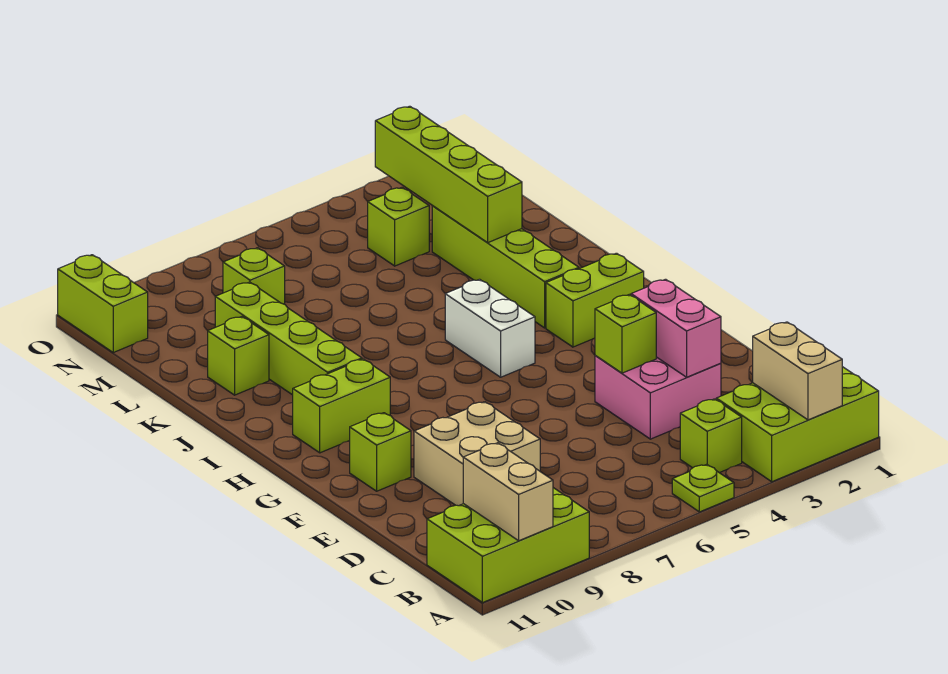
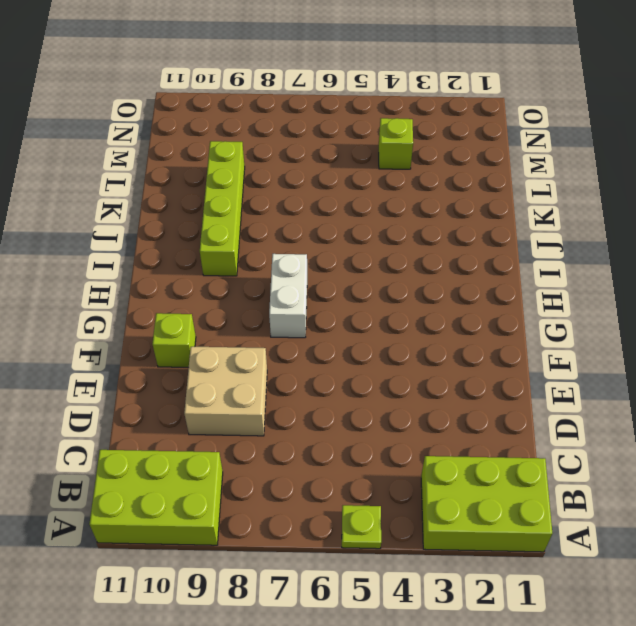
white 1x2 brick [269,254,307,338] -> white 1x2 brick moved to [445,279,535,377]
none -> lime 1x1 brick [680,399,742,473]
none -> pink 2x2 brick [595,355,721,439]
none -> lime 1x2 brick [546,253,644,347]

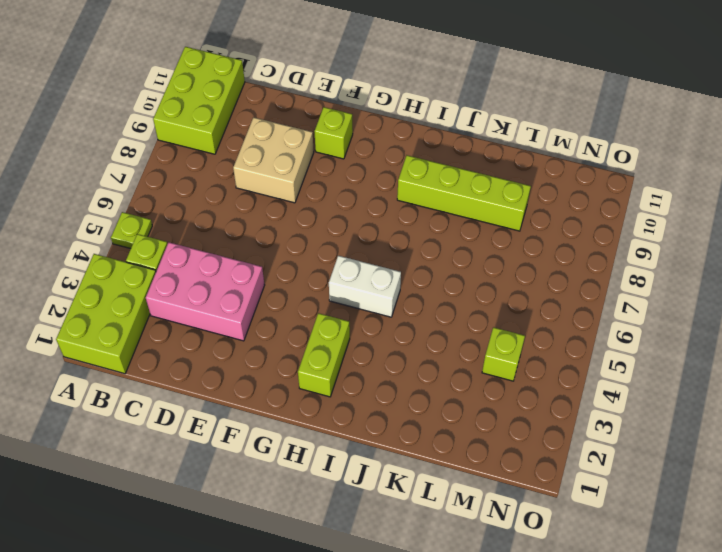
pink 2x3 brick [146,242,265,341] -> pink 2x2 brick [595,355,721,439]
none -> lime 1x2 brick [293,359,390,453]
none -> lime 1x4 brick [432,206,579,328]
none -> lime 1x1 brick [208,317,269,395]

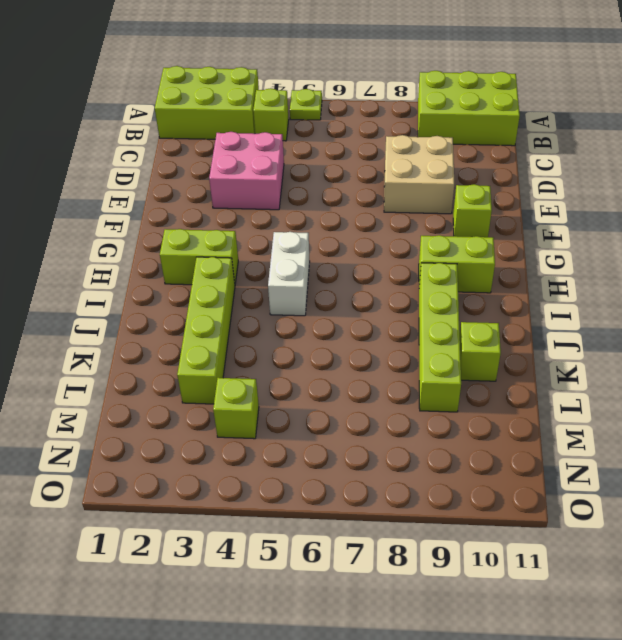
none -> lime 1x1 brick [223,248,285,304]
none -> lime 1x2 brick [58,255,148,352]
none -> tan 1x2 brick [753,322,842,420]

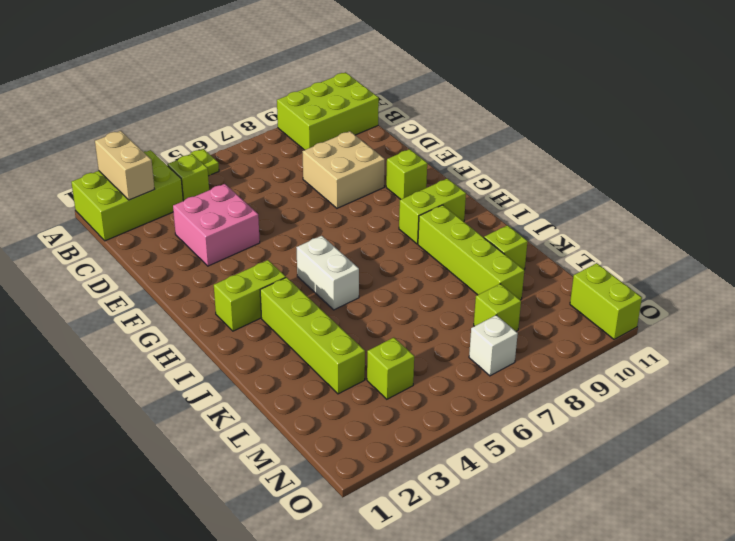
white 1x1 brick [469,315,518,376] -> none
none -> tan 1x2 brick [463,443,553,541]
none -> pink 1x2 brick [631,279,721,377]
none -> lime 1x1 brick [595,294,656,373]

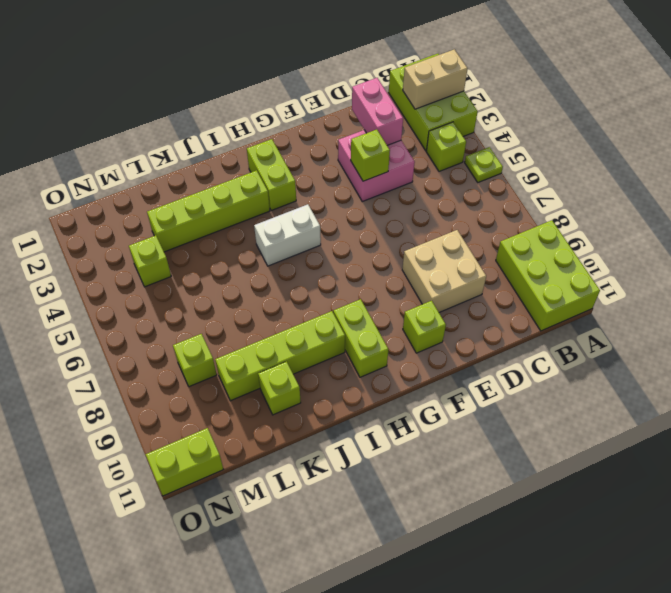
pink 1x2 brick [352,78,403,145] -> pink 1x2 brick turned to [631,279,721,377]
none -> tan 1x2 brick [463,443,553,541]
none -> lime 1x4 brick [375,106,522,243]

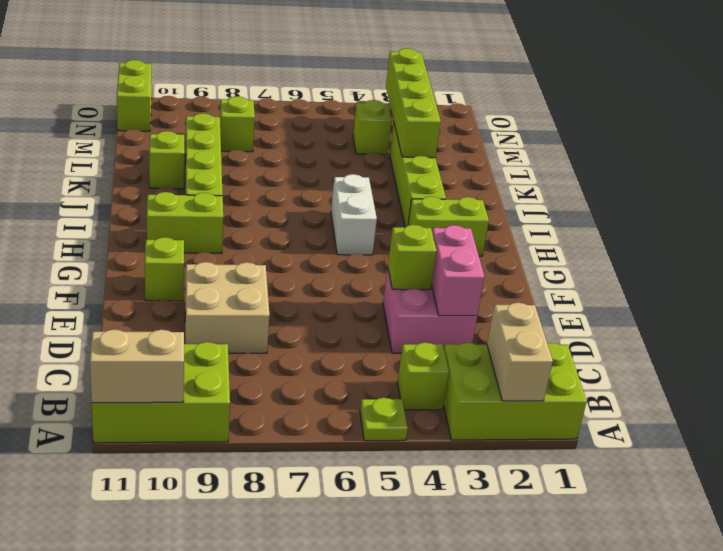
tan 1x2 brick [90,329,184,403] -> tan 1x2 brick turned to [463,443,553,541]

